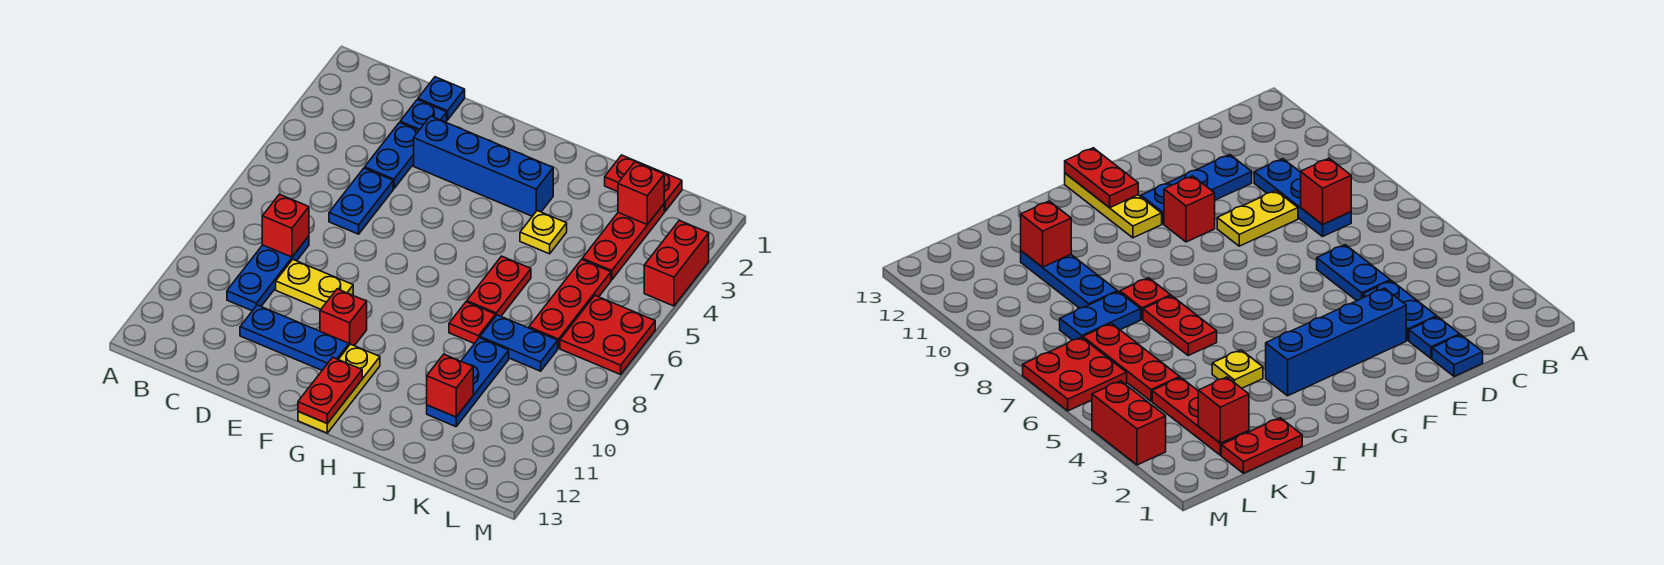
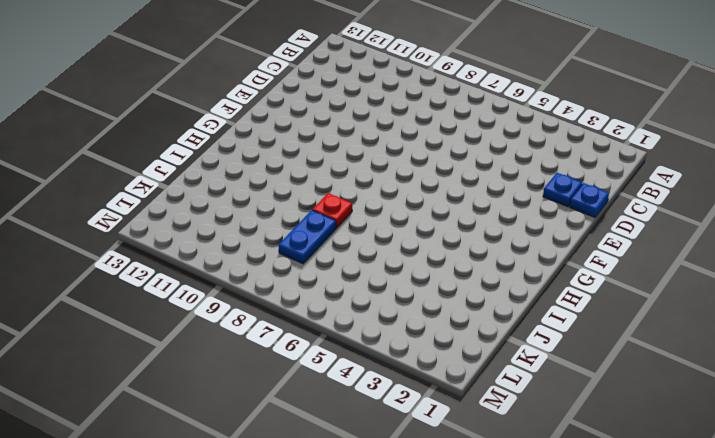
none -> blue 1x3 plate [227,236,309,311]
none -> blue 1x2 plate [365,123,419,188]
none -> blue 1x2 plate [329,168,393,234]

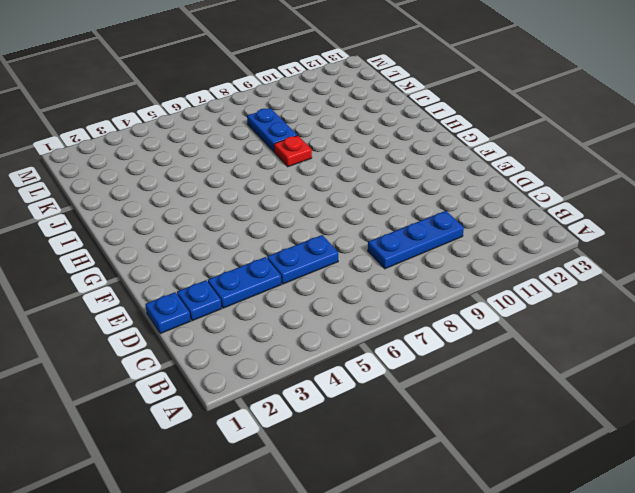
none -> yellow 1x2 plate [276,260,353,309]
none -> blue 1x3 plate [240,305,349,370]
none -> blue 1x4 brick [414,116,553,216]

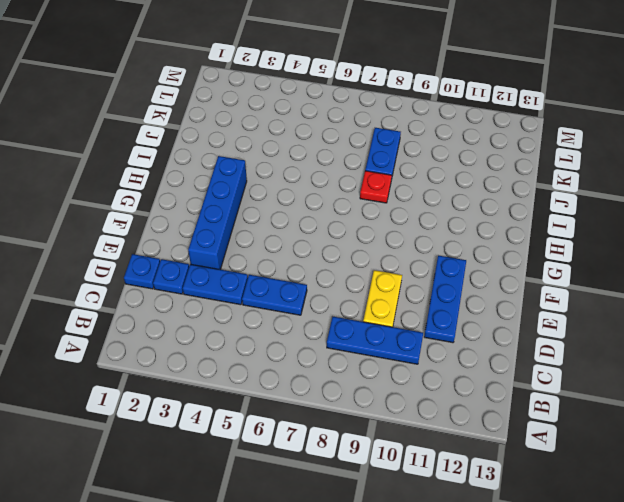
none -> red 1x1 brick [320,289,367,346]
none -> yellow 1x3 plate [298,344,380,433]
none -> yellow 1x1 plate [520,211,567,254]

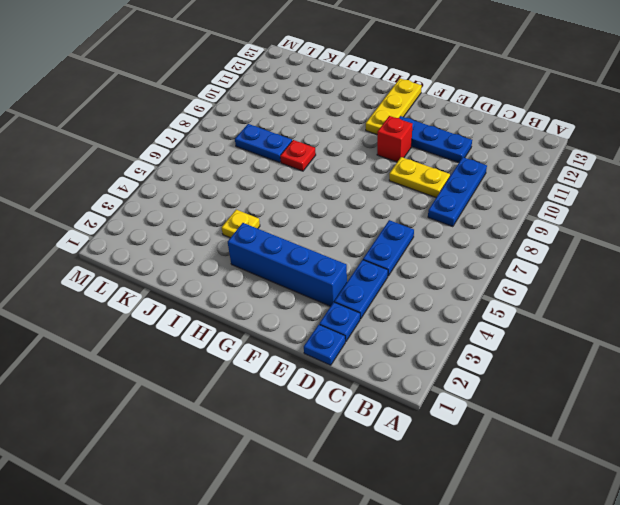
none -> red 1x2 plate [467,256,531,317]
none -> red 1x2 plate [605,155,682,211]
none -> blue 1x3 plate [427,338,509,427]

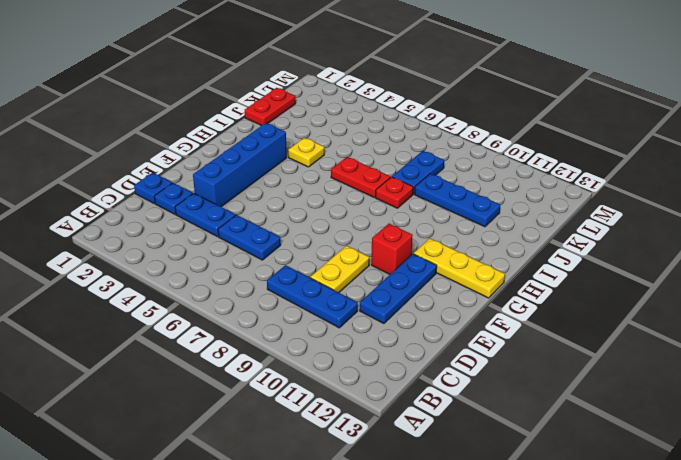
none -> red 1x3 plate [582,204,664,280]
none -> red 1x3 plate [529,260,611,348]
none -> red 2x2 plate [560,296,655,374]

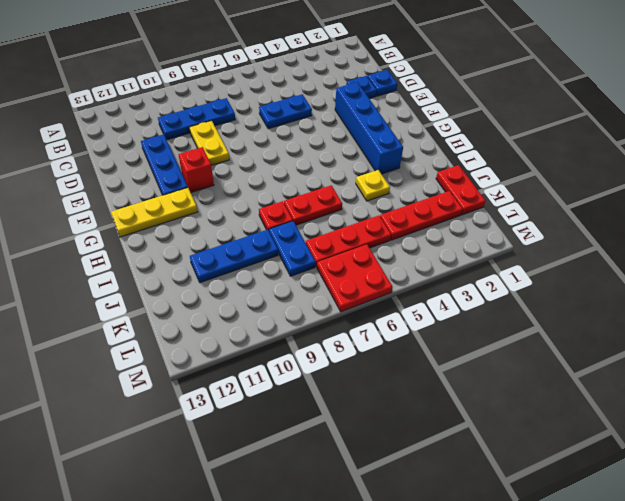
none -> blue 1x2 plate [365,123,419,188]
none -> red 1x2 brick [644,220,709,306]
none -> red 1x1 brick [262,194,309,257]

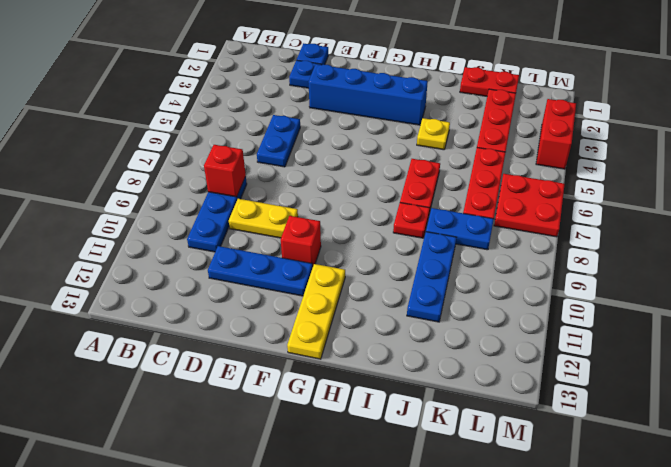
none -> blue 1x2 plate [365,123,419,188]
none -> red 1x2 plate [298,357,362,423]
none -> red 1x1 brick [427,354,473,417]

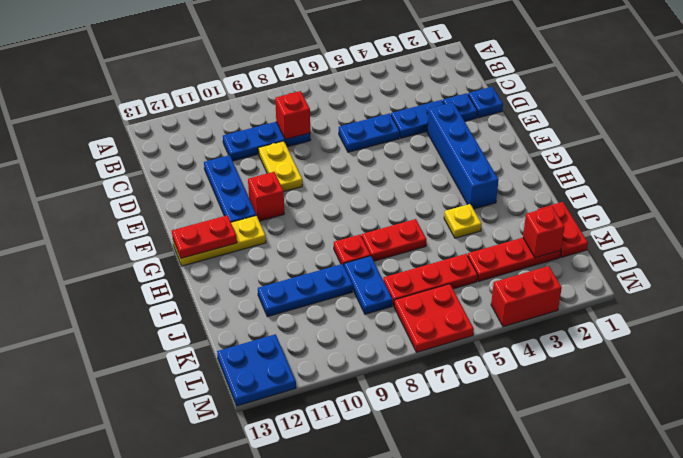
blue 2x2 plate [217,334,296,406] -> none
none -> red 1x1 brick [427,354,473,417]

